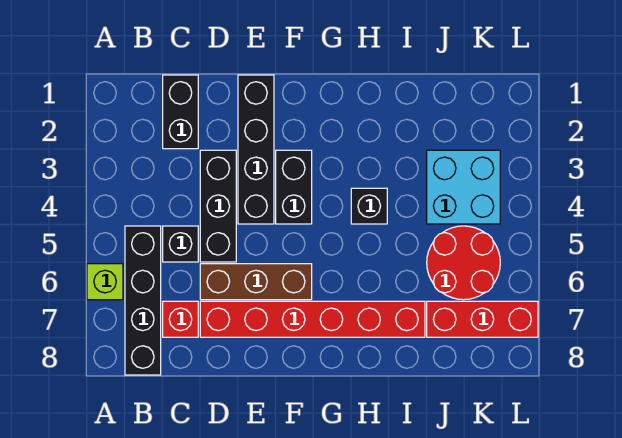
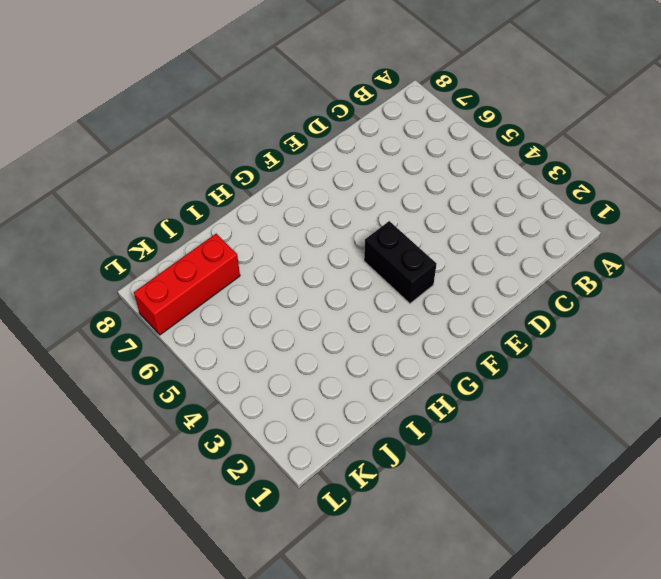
none -> lime 1x1 brick [87,264,123,300]
none -> black 1x4 brick [125,226,161,375]
none -> black 1x2 brick [163,75,198,149]

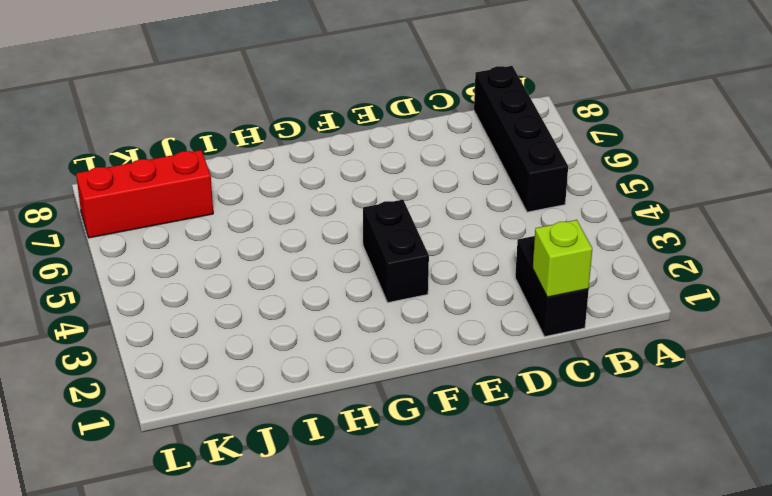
lime 1x1 brick [533,220,592,297] -> lime 1x1 brick moved to [87,264,123,300]
none -> black 1x1 brick [163,226,198,262]
none -> red 1x1 brick [163,301,198,337]
none -> black 1x3 brick [200,150,236,262]

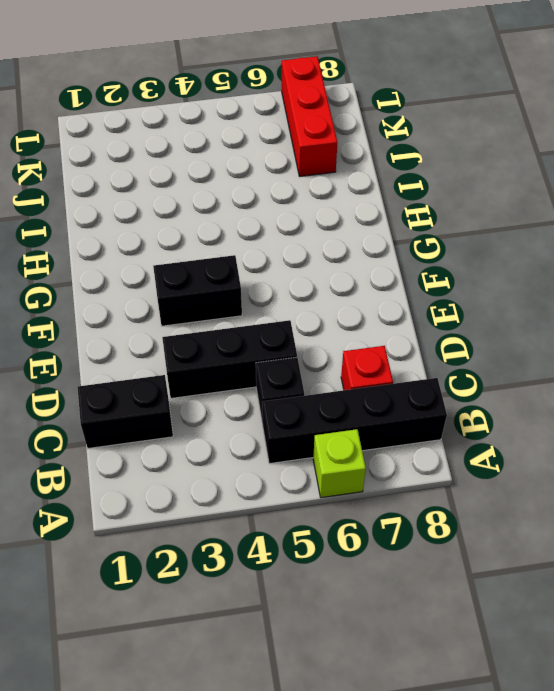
none -> brown 1x3 brick [200,264,312,300]
none -> red 1x6 brick [200,301,425,337]
none -> black 1x4 brick [238,75,274,224]

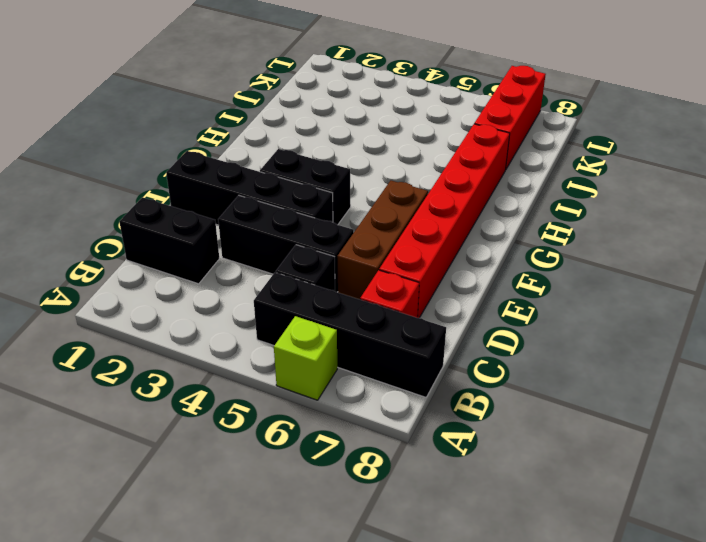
none -> black 1x1 brick [351,188,387,224]
none -> cyan 2x2 brick [427,150,500,224]
none -> red 2x2 round brick [427,226,500,300]

